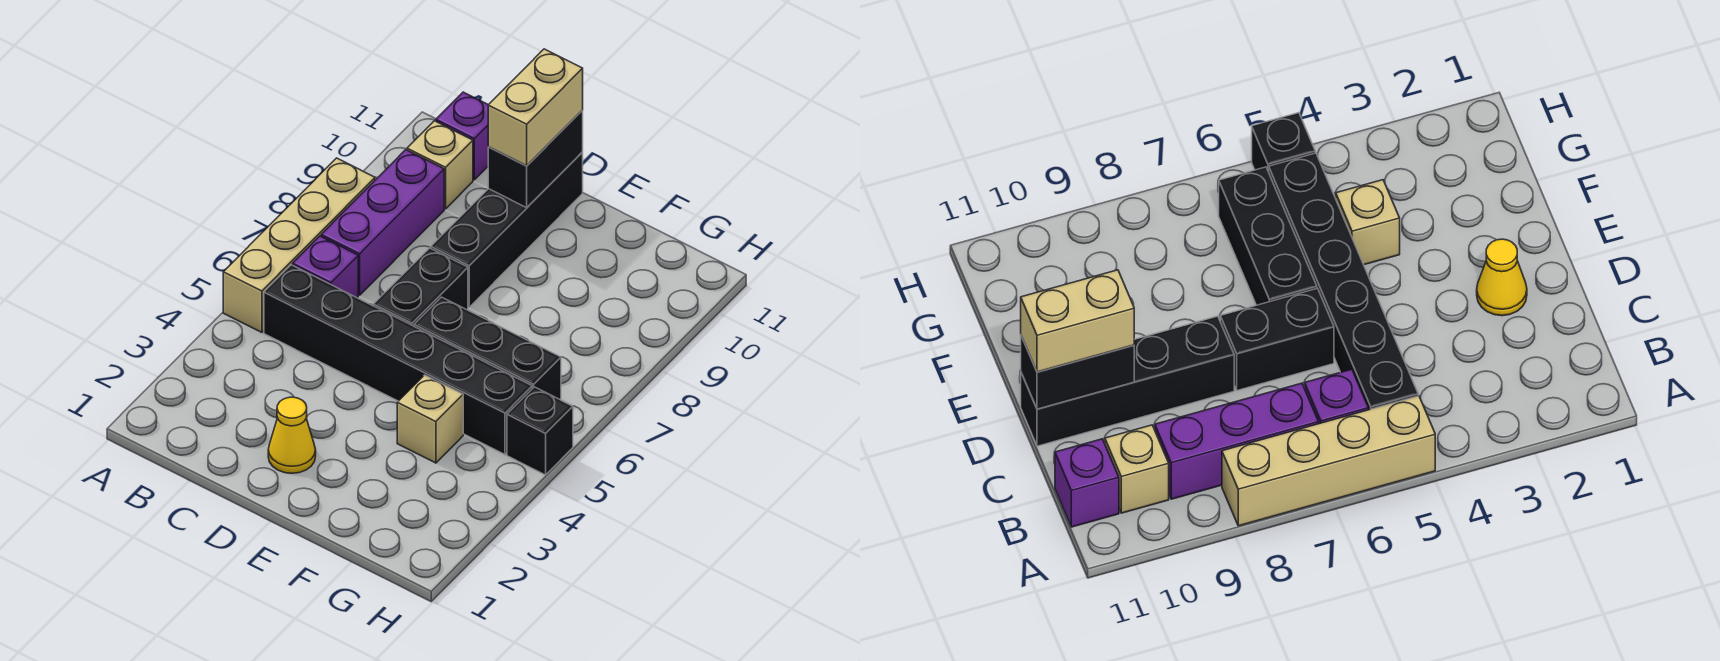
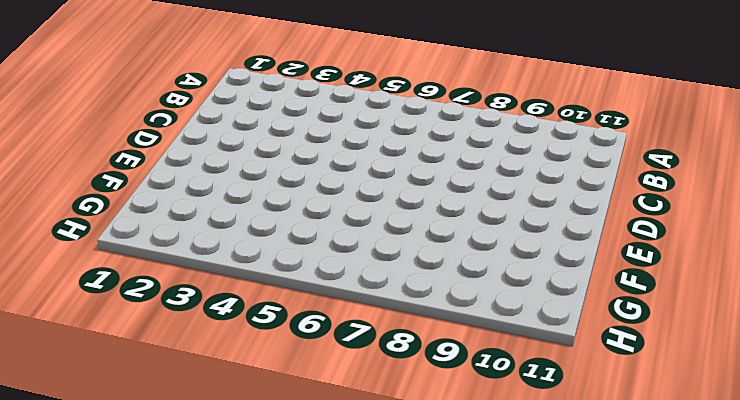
none -> tan 1x4 brick [223,158,375,332]
none -> black 1x6 brick [264,265,532,454]
none -> purple 1x1 brick [293,236,358,298]

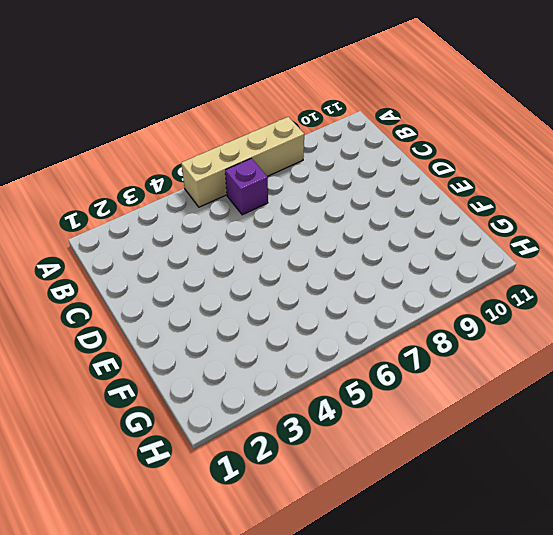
none -> black 1x6 brick [264,265,532,454]
none -> purple 1x3 brick [321,150,444,295]
none -> tan 1x1 brick [407,121,473,209]

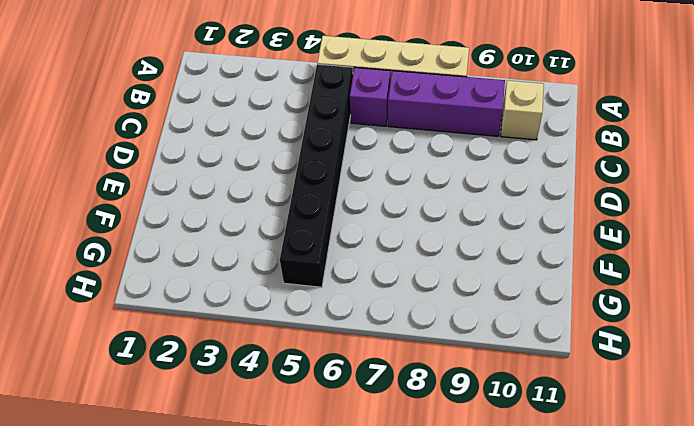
none -> purple 1x1 brick [436,92,488,180]
none -> yellow 1x1 cone [268,397,316,473]
none -> black 1x2 brick [374,248,468,326]

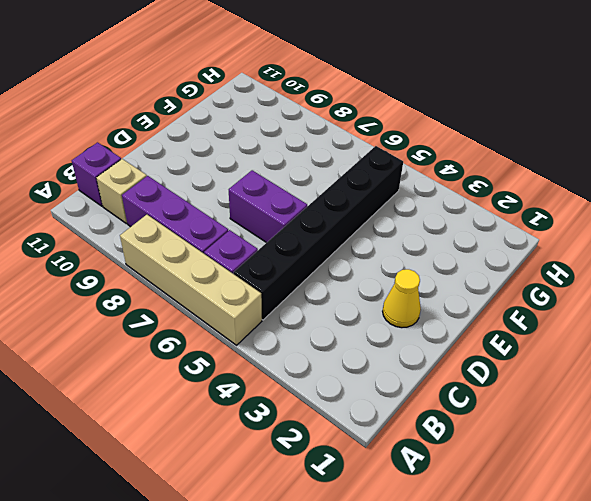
purple 1x2 brick [229,170,307,243] -> black 1x2 brick [374,248,468,326]
none -> black 1x4 brick [431,152,583,307]
none -> black 1x3 brick [414,297,561,399]
none -> tan 1x1 brick [397,375,463,463]

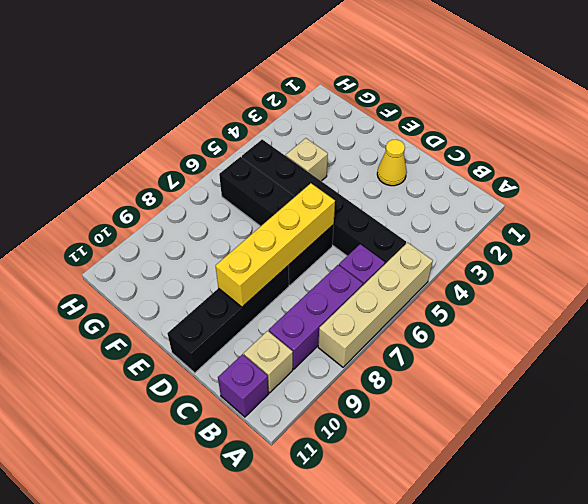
yellow 1x4 brick [216,183,335,307] -> none
none -> black 1x1 brick [507,387,573,475]
none -> black 1x2 brick [488,110,583,208]
none -> tan 1x2 brick [488,49,583,166]

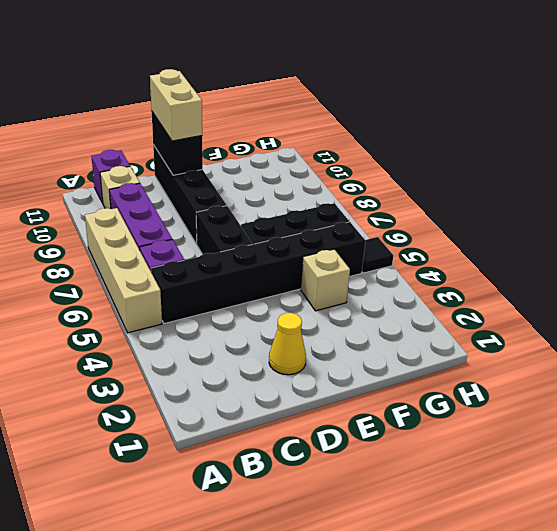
black 1x1 tile [362,237,393,273] -> black 1x1 brick [507,387,573,475]

